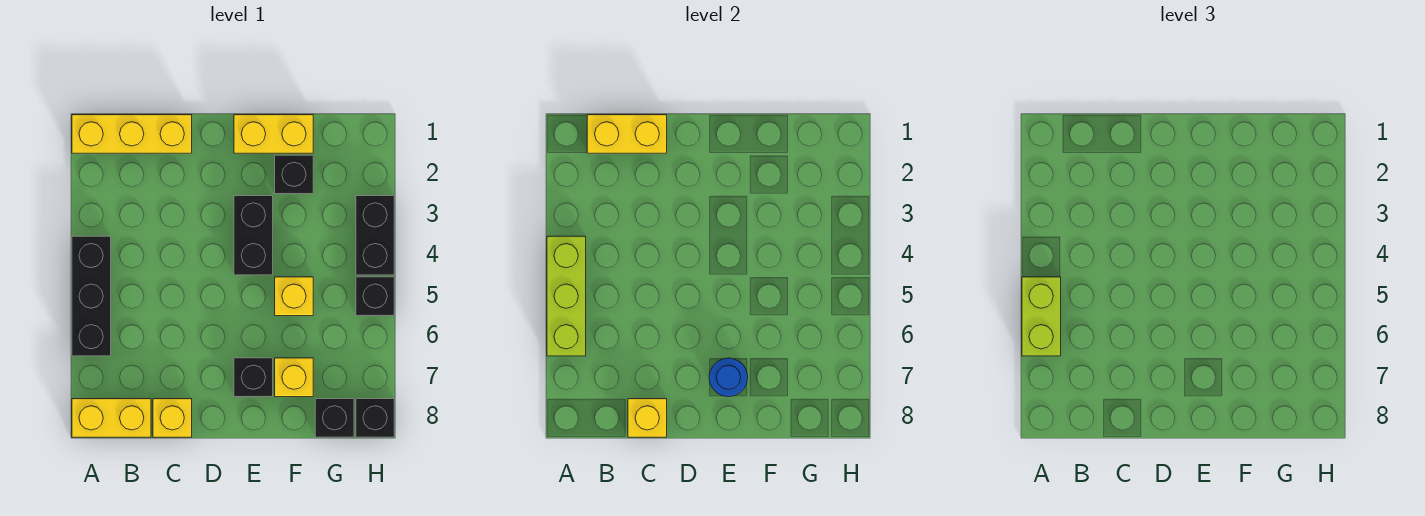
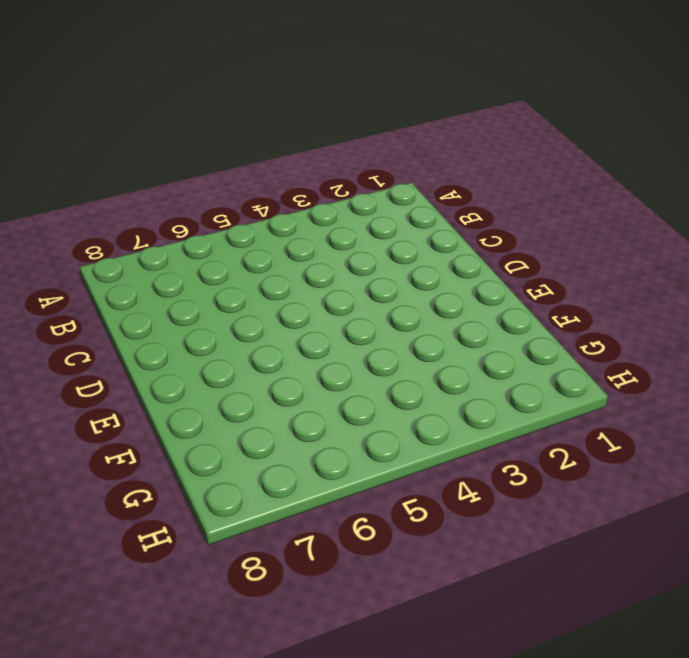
none -> yellow 1x3 brick [72,115,192,153]
none -> black 1x3 brick [72,236,111,356]
none -> yellow 1x2 brick [72,399,151,437]

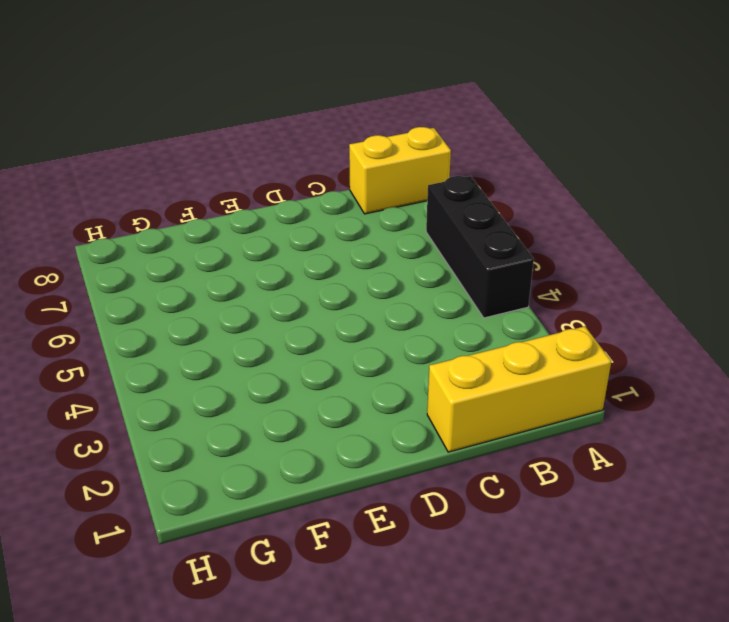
none -> yellow 1x1 brick [153,399,192,437]
none -> yellow 1x2 brick [234,115,313,153]
none -> black 1x2 brick [234,196,273,275]

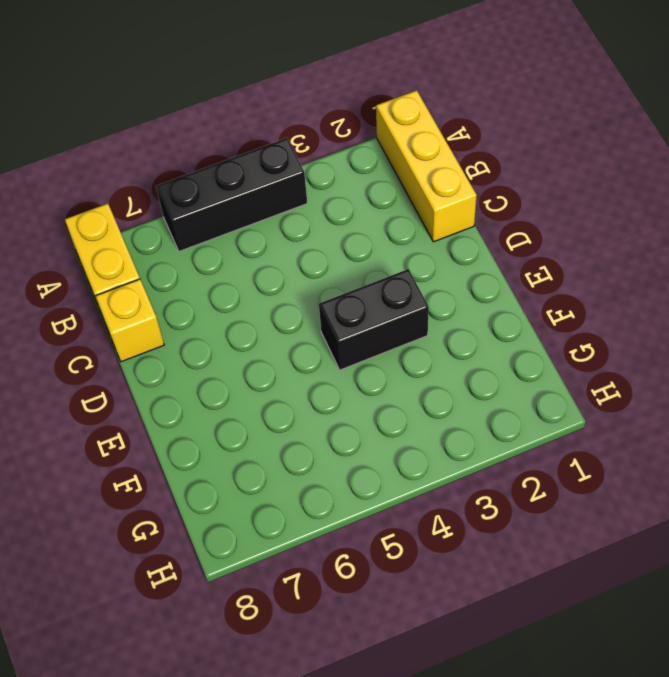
none -> yellow 1x2 brick [234,115,313,153]
none -> black 1x1 brick [234,358,273,397]
none -> black 1x1 brick [275,155,313,194]

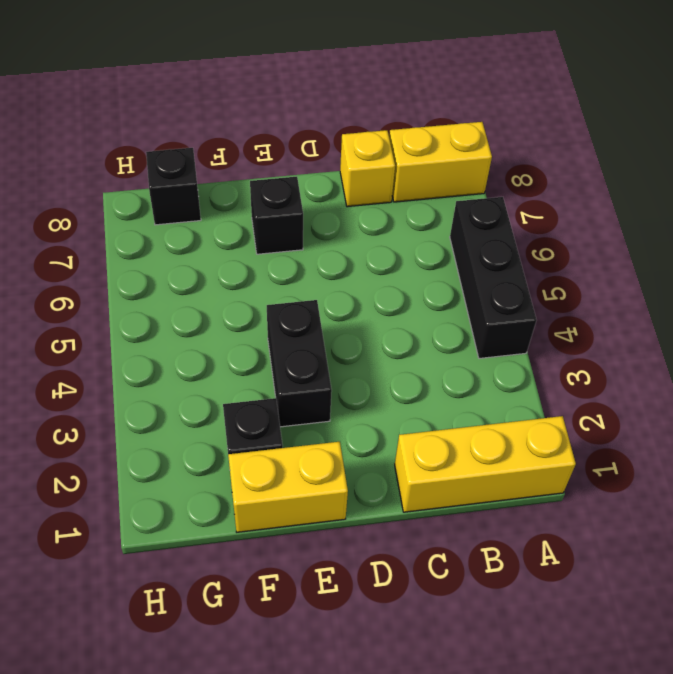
none -> yellow 1x1 brick [275,277,313,316]
none -> yellow 1x1 brick [275,358,313,397]
none -> black 1x2 brick [356,196,394,275]

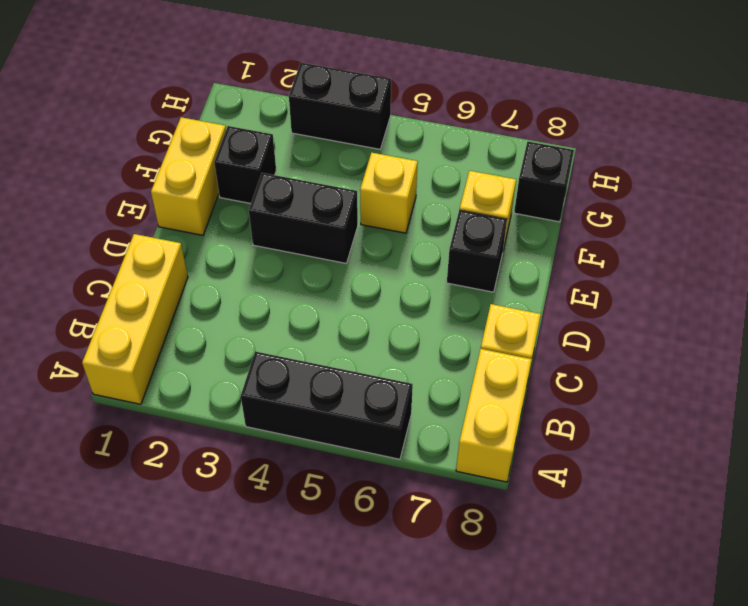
none -> black 1x1 brick [356,277,394,316]
none -> black 1x1 brick [356,399,394,437]
none -> lime 1x3 brick [547,236,586,356]

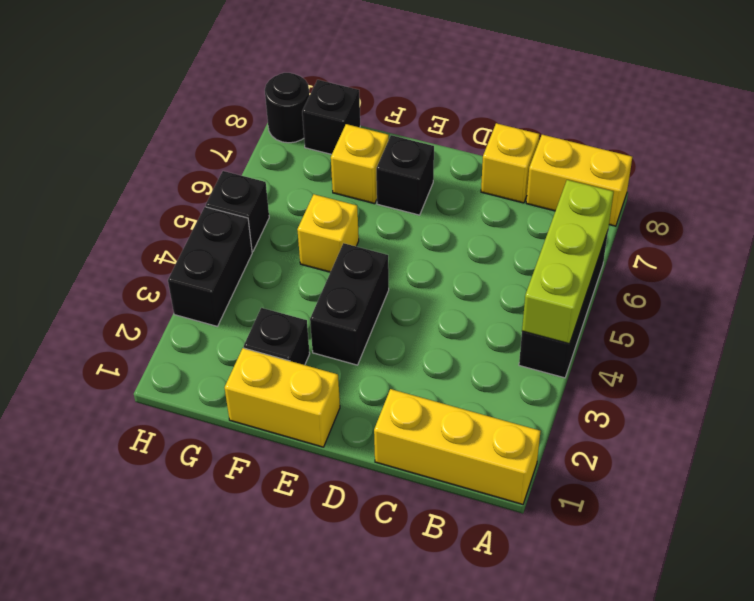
black 1x1 round brick [265,73,309,143] -> black 1x1 brick [356,399,394,437]
none -> yellow 1x2 brick [587,115,667,153]
none -> yellow 1x1 brick [628,399,667,437]
none -> blue 1x1 round brick [709,358,748,397]

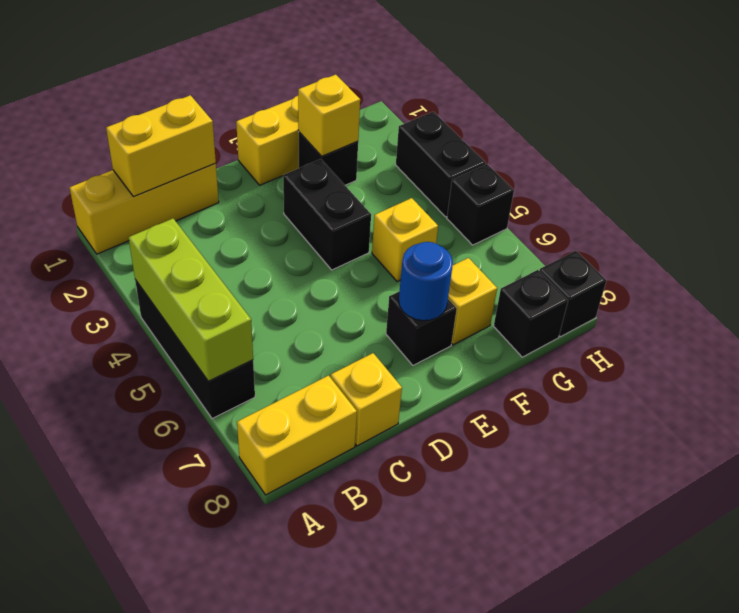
yellow 1x1 brick [298,75,360,156] -> yellow 1x1 brick moved to [628,399,667,437]
none -> lime 1x2 brick [1022,277,1061,356]

